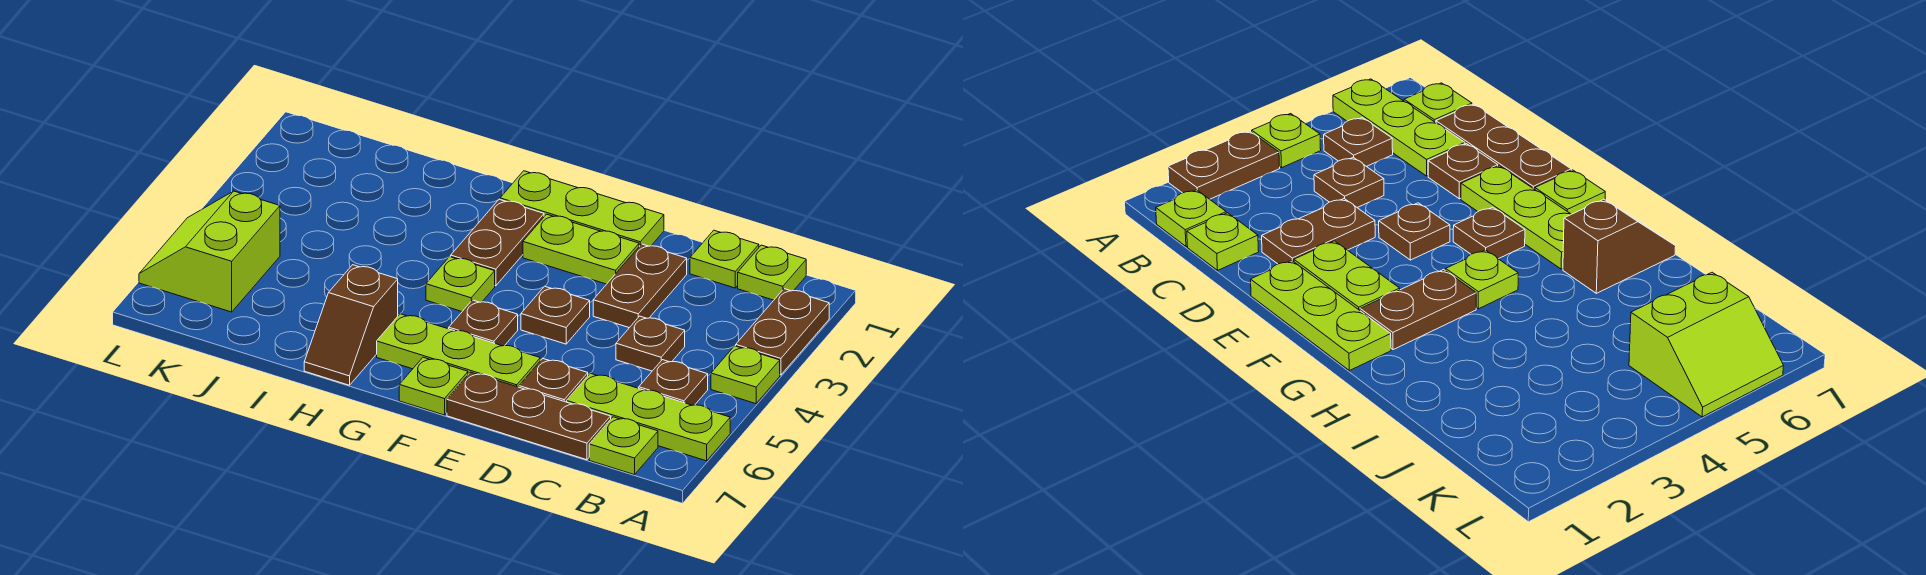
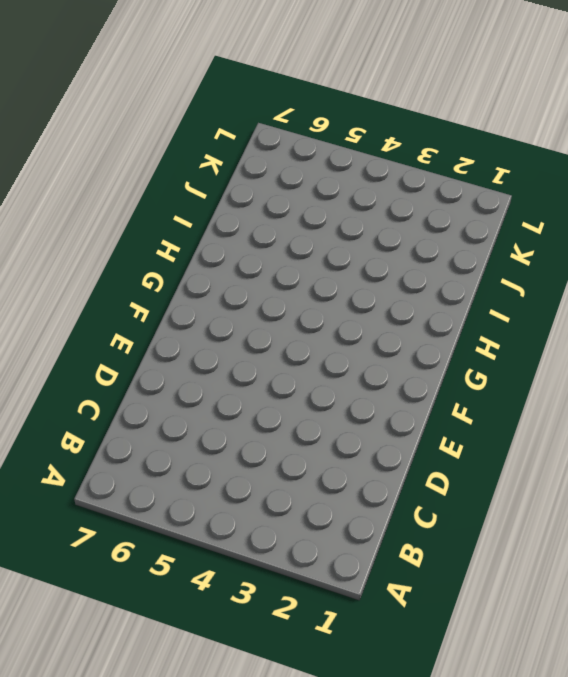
none -> brown 1x2 plate [736,289,829,375]
none -> lime 1x1 plate [711,346,780,404]
none -> lime 1x3 plate [567,373,730,461]

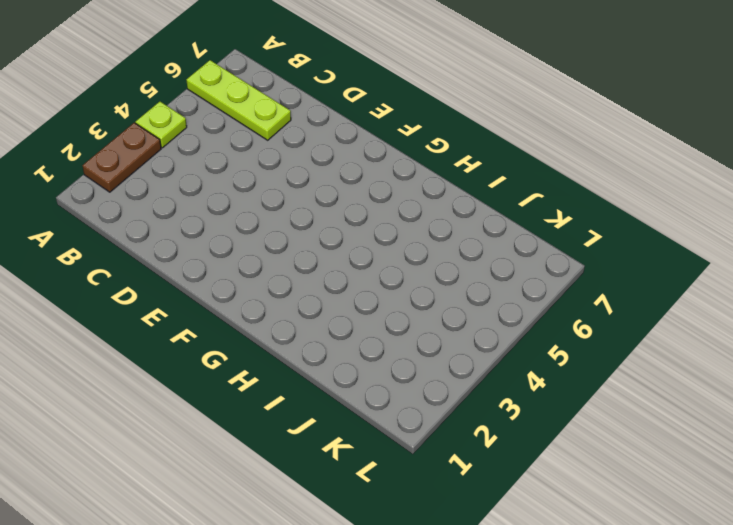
none -> lime 1x1 plate [738,245,806,300]
none -> brown 1x1 plate [639,360,708,405]
none -> lime 1x1 plate [589,417,658,475]

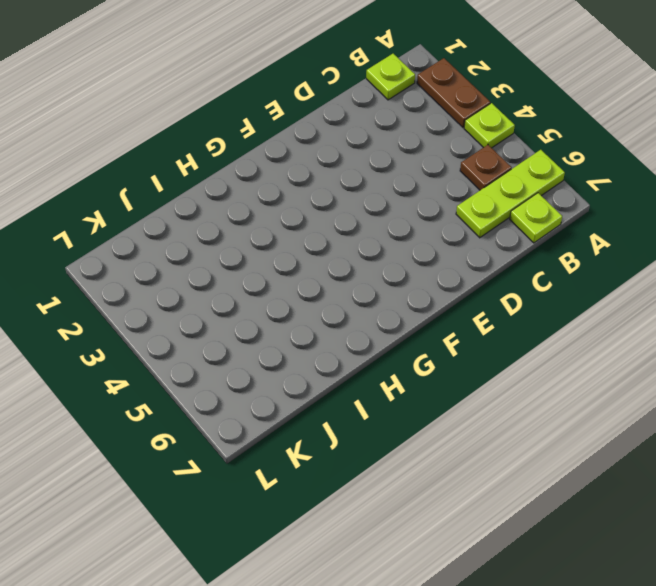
none -> lime 1x1 plate [690,230,759,288]
none -> brown 1x1 plate [616,316,685,371]
none -> brown 1x3 plate [447,372,611,460]

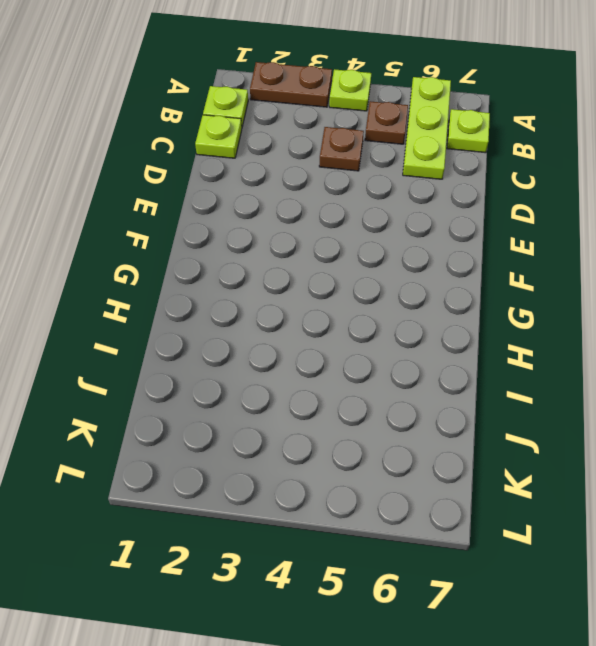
none -> brown 1x3 plate [447,372,611,460]
none -> brown 1x2 plate [593,244,687,328]
none -> brown 1x1 plate [519,358,588,402]

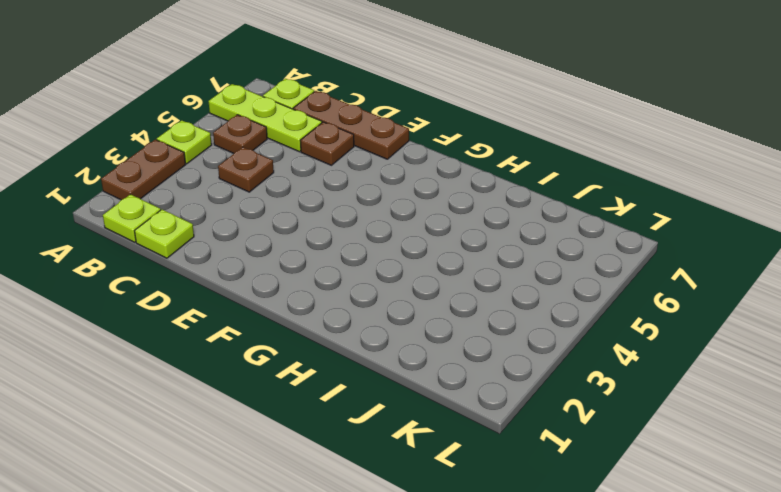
none -> brown 1x2 plate [593,244,687,328]
none -> lime 1x3 plate [500,171,664,246]
none -> lime 1x2 plate [523,214,639,284]

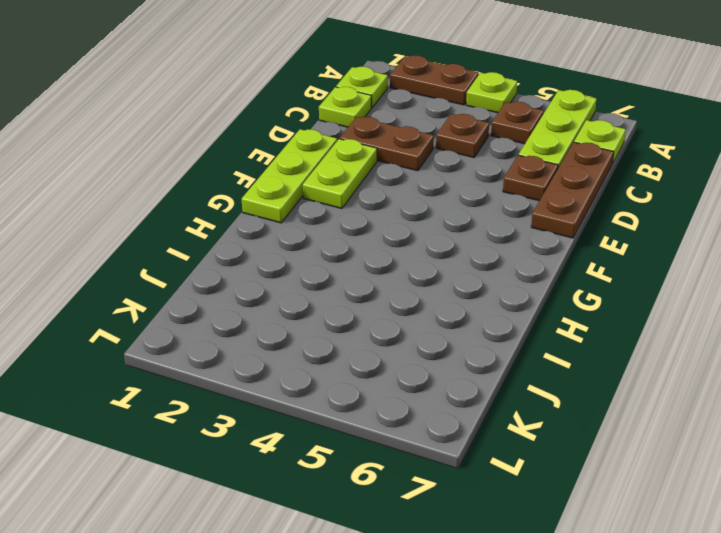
none -> brown 1x1 plate [521,286,590,344]
none -> lime 1x3 plate [377,314,540,387]
none -> brown 1x1 plate [449,300,518,346]

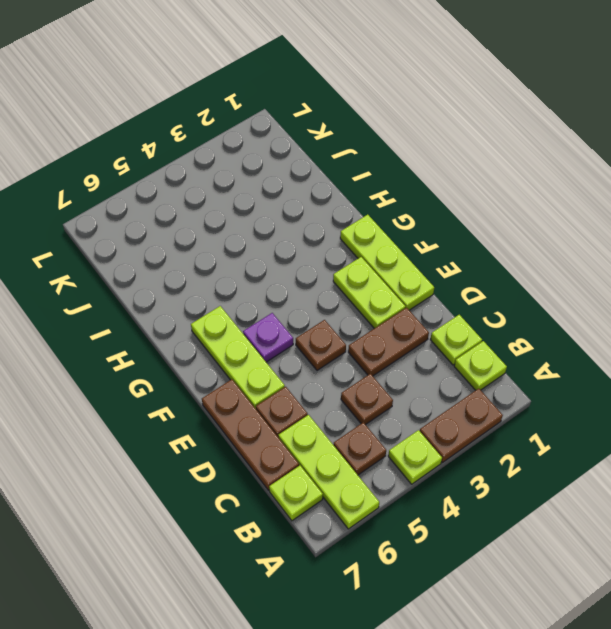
purple 1x1 plate [243,313,293,362] -> brown 1x1 plate [449,300,518,346]
none -> lime 1x1 plate [399,357,468,415]
none -> brown 1x2 plate [451,199,544,286]
none -> lime 1x1 plate [426,257,495,311]

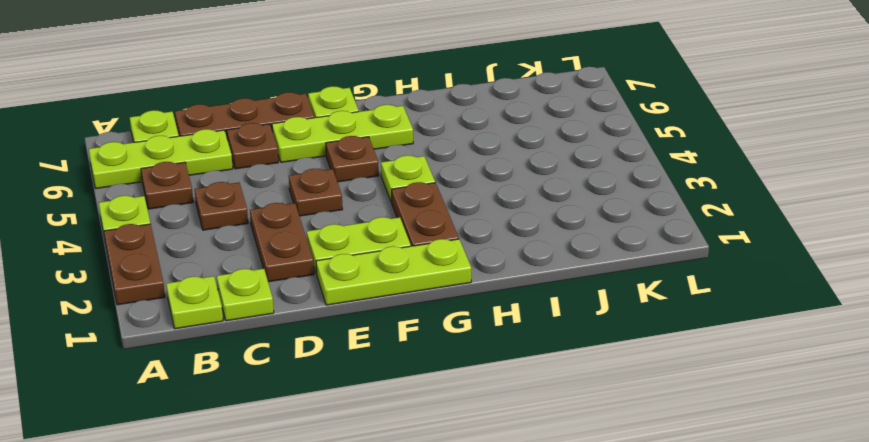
none -> brown 1x2 slope [304,265,398,385]
none -> lime 2x2 slope [139,191,280,312]

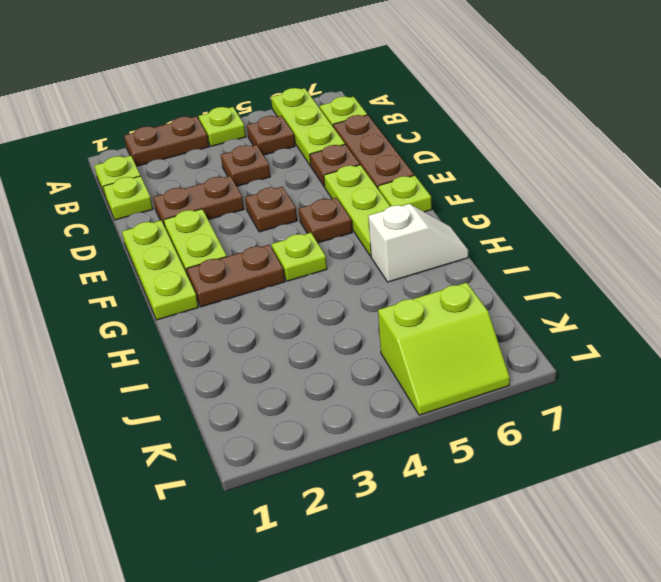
white 1x2 slope [368,204,468,282] -> brown 1x2 slope [304,265,398,385]

